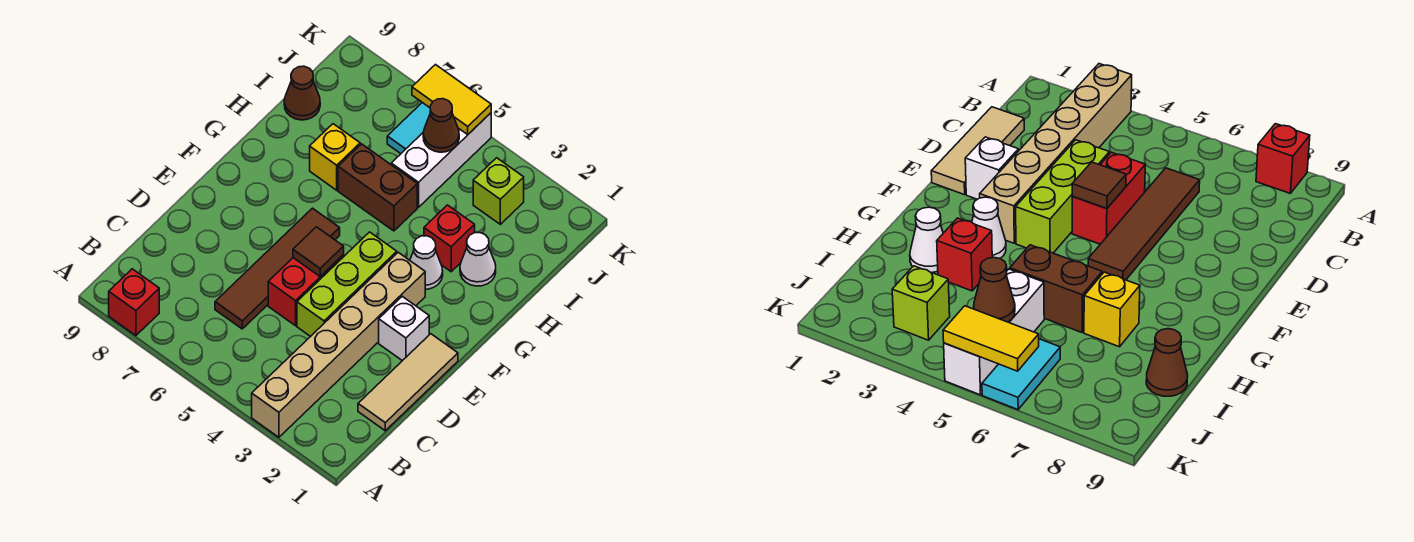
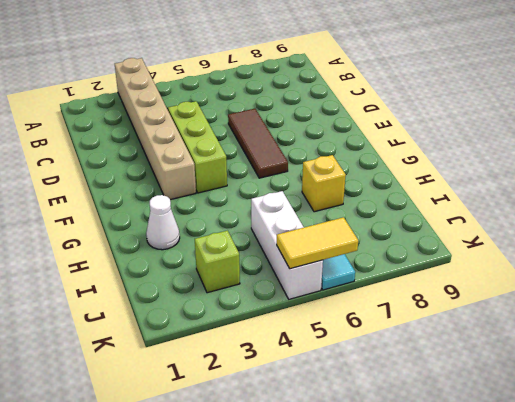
brown 1x3 tile [228,109,288,178] -> brown 1x4 tile [215,208,340,329]
none -> red 1x1 brick [109,269,159,336]
none -> tan 1x3 tile [358,334,458,431]
none -> red 1x2 brick [268,255,344,326]

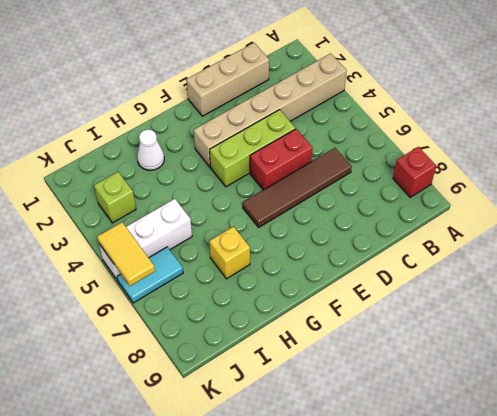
tan 1x3 brick [186,43,269,116] -> tan 1x3 tile [358,334,458,431]
none -> white 1x1 brick [379,296,429,361]
none -> white 1x1 cone [410,236,443,289]
none -> red 1x1 brick [424,205,475,272]

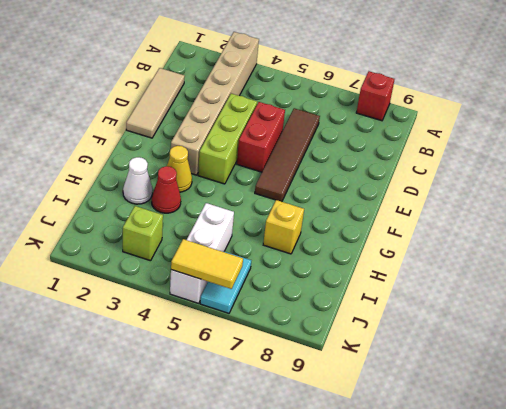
yellow 1x1 cone [167,146,192,192] -> white 1x1 cone [410,236,443,289]
red 1x1 cone [152,166,181,213] -> red 1x1 brick [424,205,475,272]
none -> white 1x1 brick [379,296,429,361]
none -> brown 1x2 brick [338,144,417,231]
none -> brown 1x1 cone [284,66,320,120]

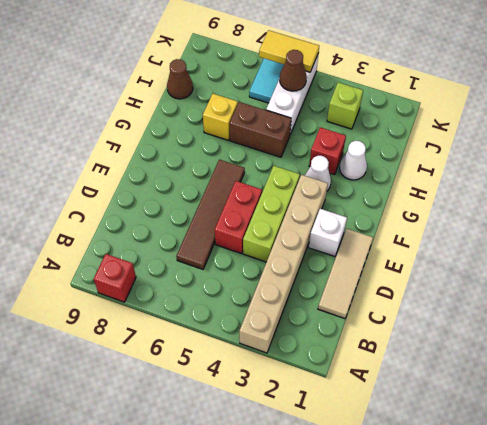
none -> brown 1x1 tile [293,227,344,277]

